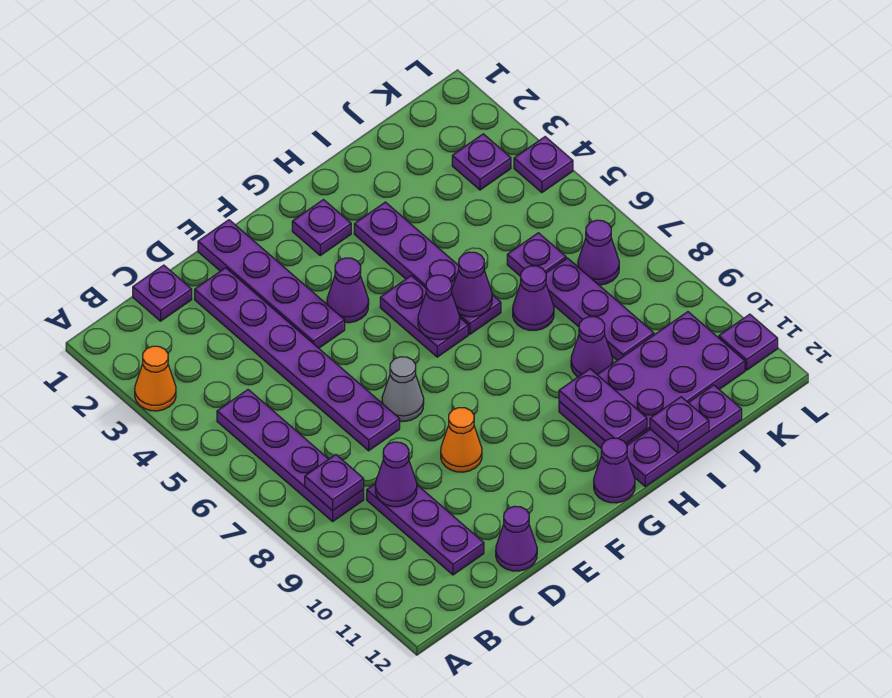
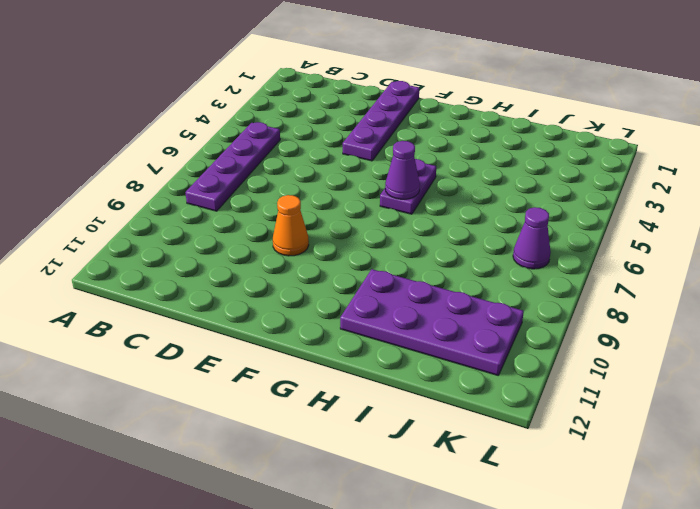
none -> orange 1x1 cone [135,346,176,411]
none -> purple 1x1 plate [133,265,192,321]
none -> purple 1x3 plate [367,483,484,575]
none -> purple 1x6 plate [195,268,400,451]

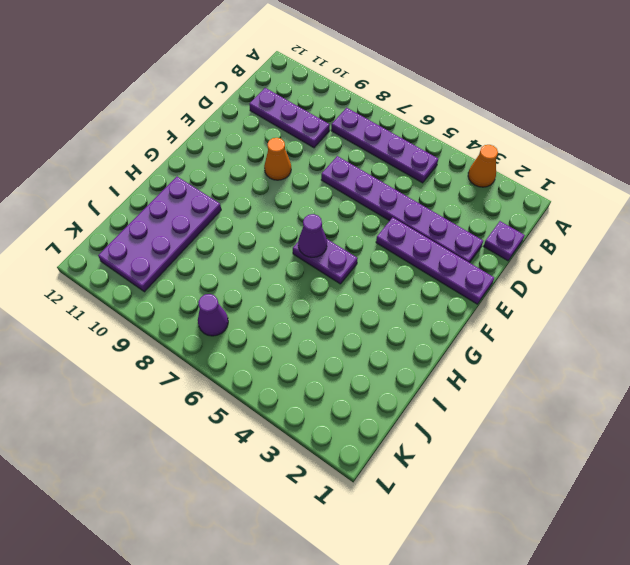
none -> purple 1x1 cone [496,506,537,571]
none -> grey 1x1 cone [382,357,424,421]
none -> purple 1x1 cone [327,258,369,323]
none -> purple 1x1 plate [292,200,351,256]

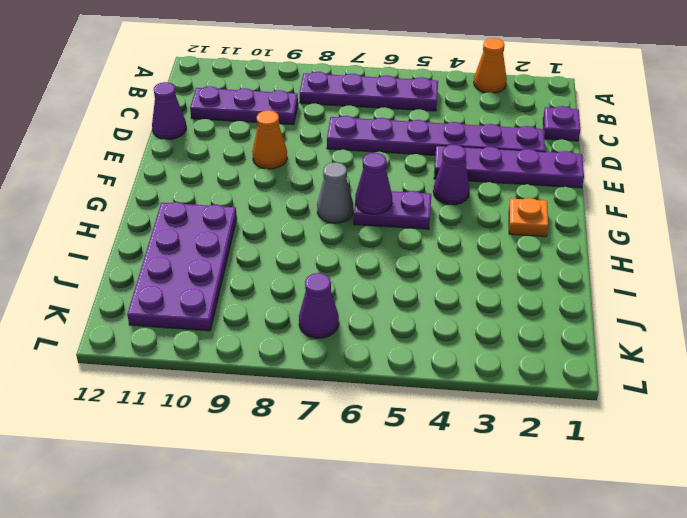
orange 1x1 plate [509,198,548,237] -> purple 1x1 plate [292,200,351,256]
grey 1x1 cone [317,162,353,223] -> grey 1x1 cone moved to [382,357,424,421]
none -> purple 1x1 cone [594,438,635,503]
none -> purple 1x4 plate [354,202,501,334]
none -> purple 1x3 plate [627,385,742,487]
none -> purple 1x1 cone [513,266,554,330]

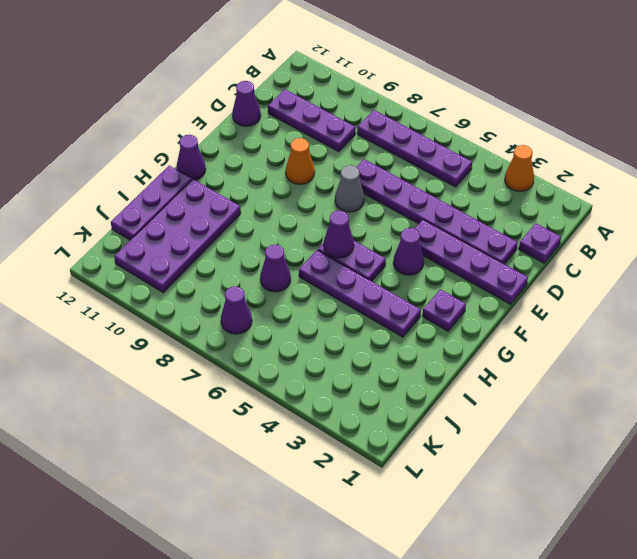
none -> purple 1x1 cone [571,317,613,377]
none -> purple 1x1 plate [507,233,566,276]
none -> purple 1x3 plate [546,258,654,361]
none -> purple 1x1 plate [452,134,511,190]

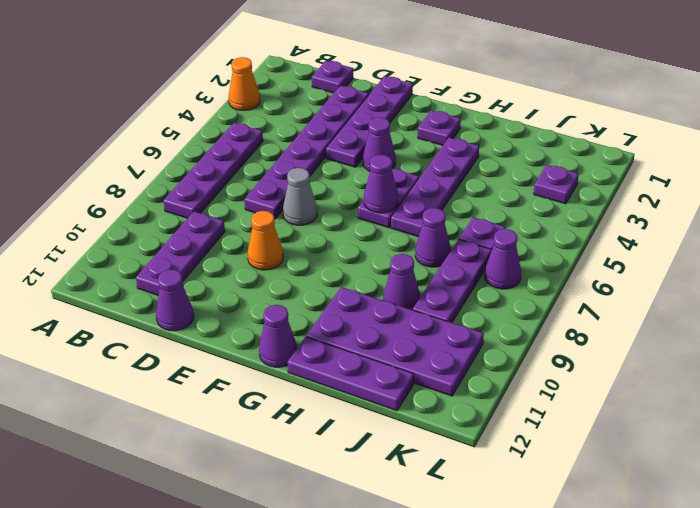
none -> purple 1x1 plate [514,137,573,193]
none -> purple 1x1 plate [719,314,778,370]
none -> purple 1x1 plate [305,455,364,511]
none -> purple 1x1 cone [375,442,417,507]

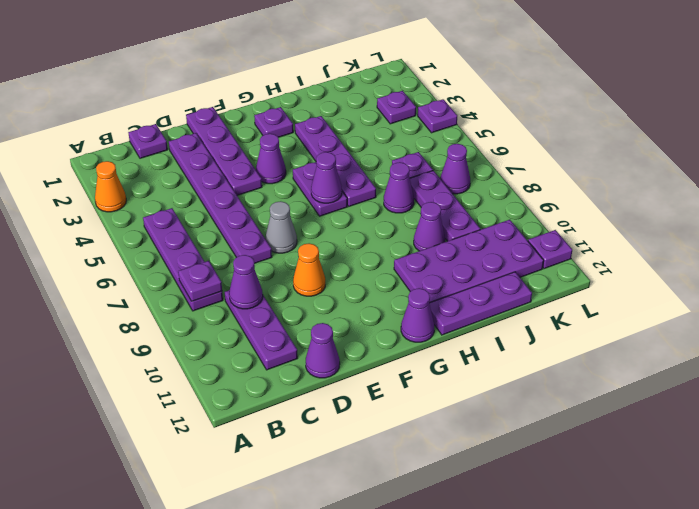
none -> purple 1x1 cone [452,252,492,317]
none -> purple 1x2 plate [559,369,647,443]
none -> purple 1x1 plate [650,397,709,453]

